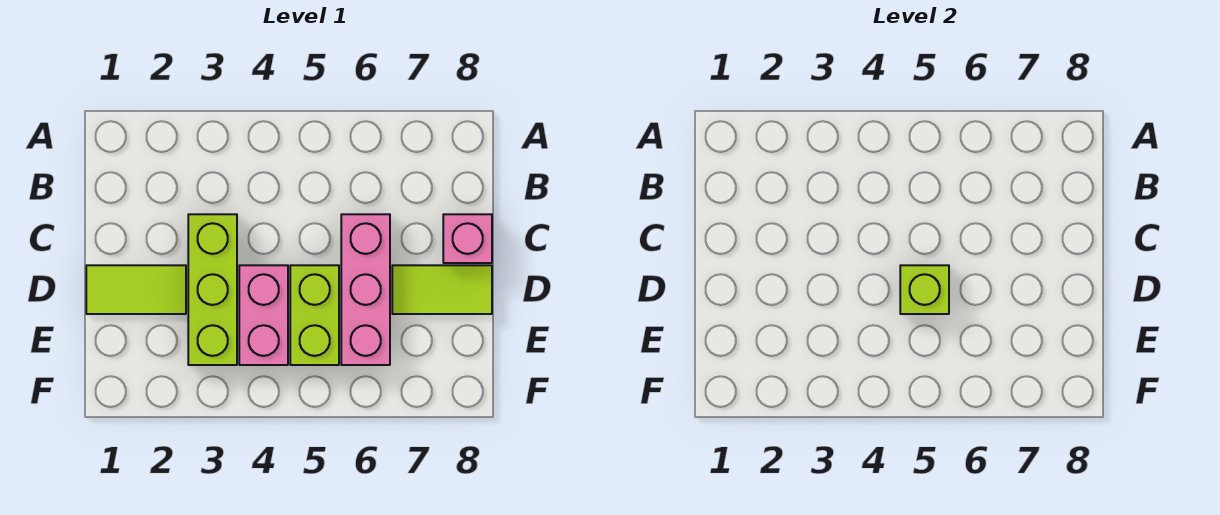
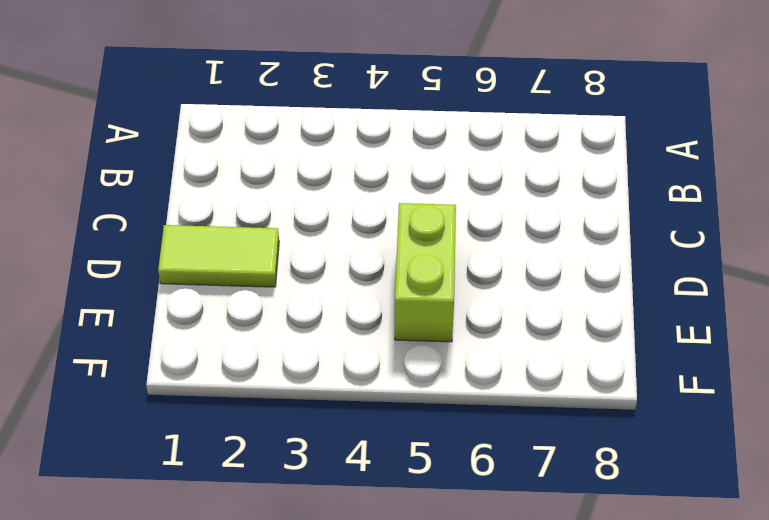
none -> lime 1x3 brick [188,214,237,365]
none -> pink 1x3 brick [341,214,390,365]

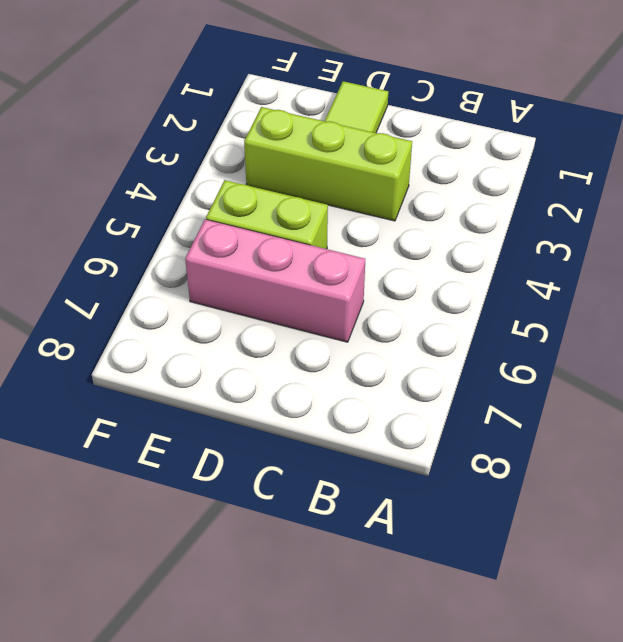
none -> pink 1x1 brick [443,214,492,263]
none -> pink 1x2 brick [239,265,288,365]

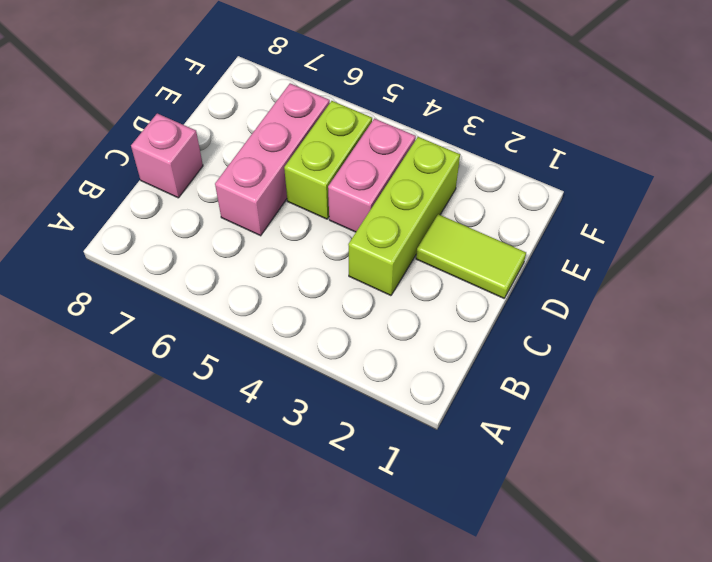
none -> lime 1x2 tile [392,265,492,314]
none -> lime 1x1 brick [900,265,949,314]

